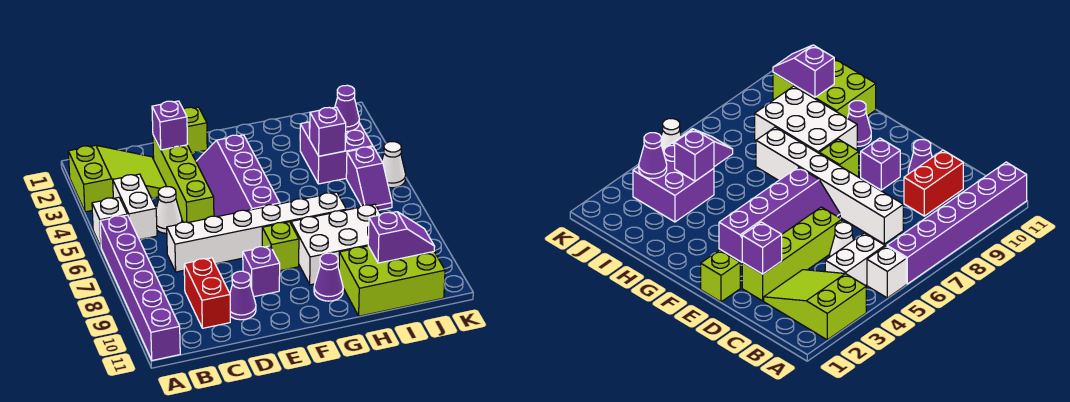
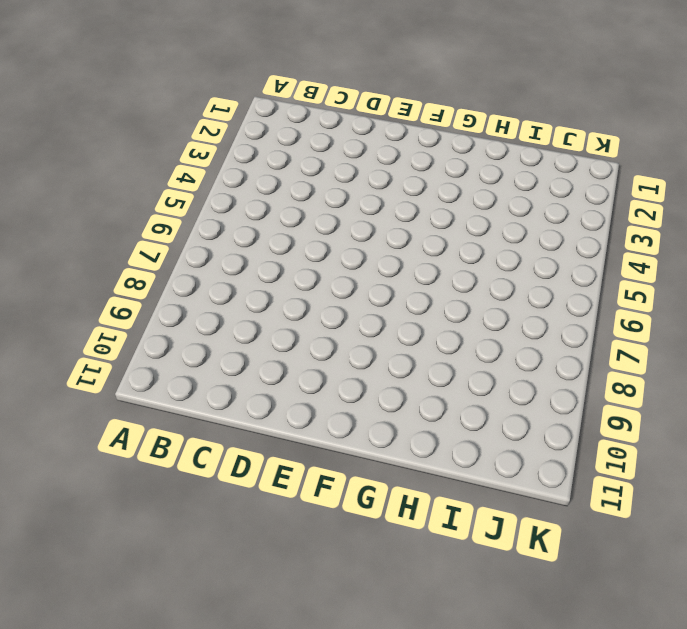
none -> lime 2x3 slope [68,145,167,212]
none -> white 1x1 brick [92,197,127,247]
none -> purple 1x6 brick [100,215,180,360]

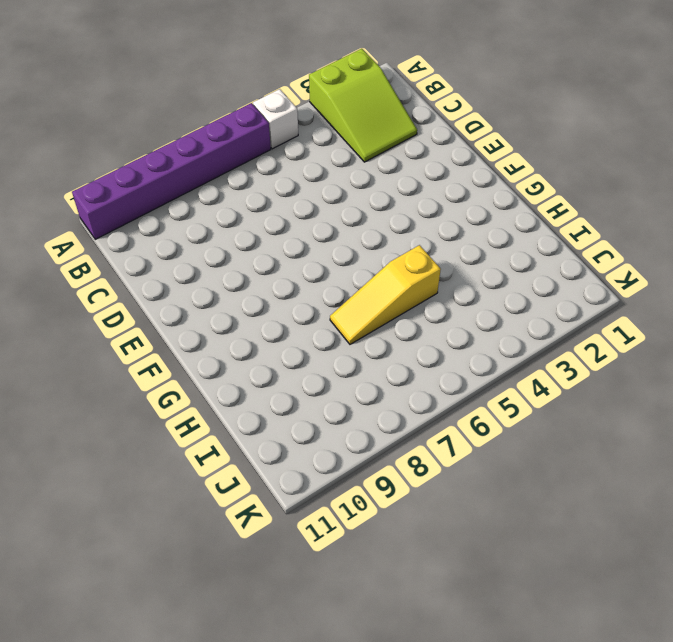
yellow 1x3 slope [330,245,441,344] -> white 1x6 brick [167,192,346,272]
none -> white 1x2 brick [113,174,157,240]
none -> white 1x1 cone [156,187,182,233]
none -> red 1x2 brick [184,258,230,328]

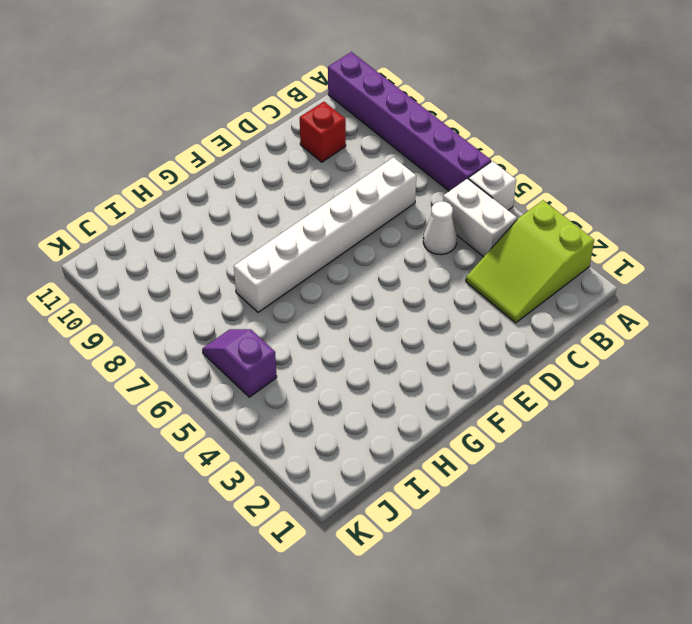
red 1x1 brick [300,102,346,162] -> red 1x2 brick [184,258,230,328]
none -> lime 1x4 brick [153,135,214,223]
none -> purple 1x1 cone [230,271,256,320]
none -> lime 1x1 brick [183,107,207,153]

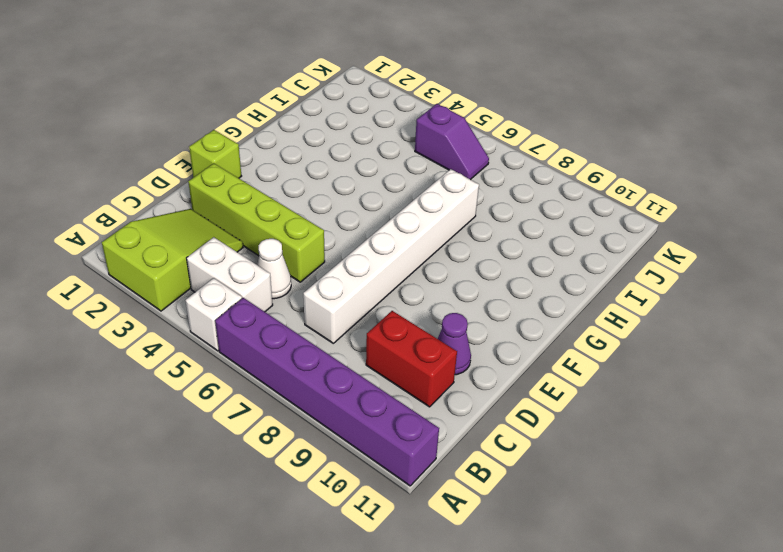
none -> purple 2x4 slope [196,135,280,217]
none -> purple 1x1 brick [243,246,280,297]
none -> lime 1x1 brick [262,222,299,271]

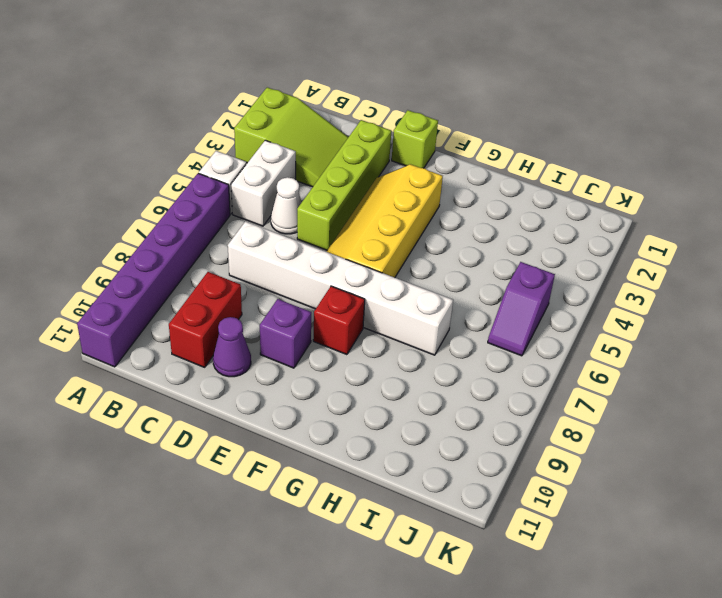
yellow 2x4 slope [327,164,443,278] -> purple 2x4 slope [196,135,280,217]
red 1x1 brick [313,286,365,355] -> lime 1x1 brick [262,222,299,271]
none -> white 2x3 brick [291,204,381,285]
none -> purple 1x1 cone [314,253,343,301]
none -> lime 2x3 brick [339,246,445,316]

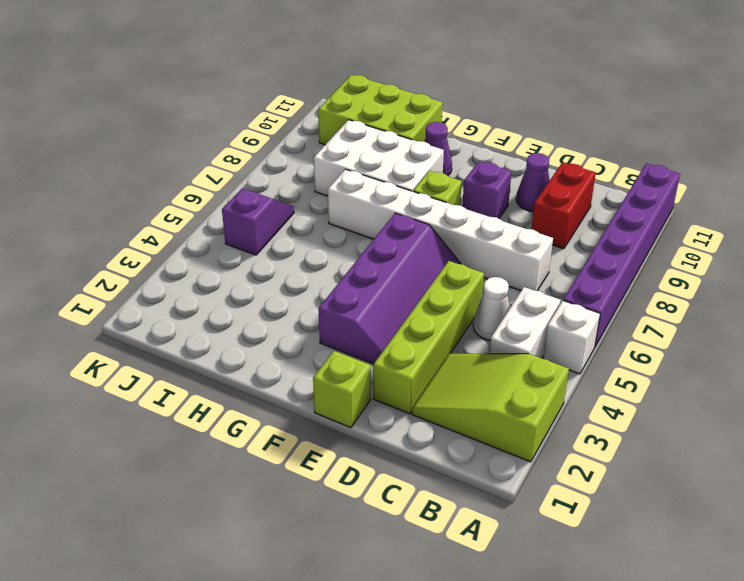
none -> purple 2x2 brick [300,122,373,184]
none -> white 1x1 cone [382,142,406,188]
none -> purple 1x1 brick [152,101,188,150]

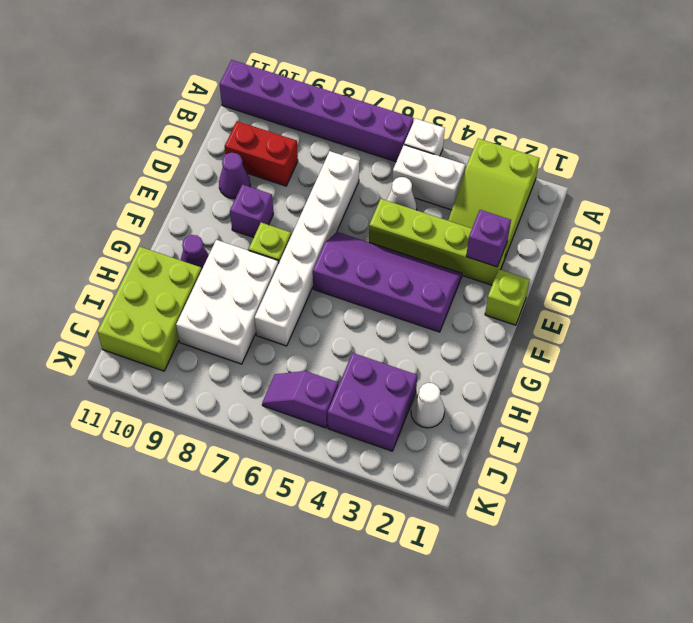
white 1x1 cone [411,383,445,428] -> white 1x1 cone moved to [382,142,406,188]
none -> purple 1x1 brick [310,107,346,156]
none -> purple 1x2 slope [368,212,435,263]
none -> purple 1x1 cone [335,85,359,132]

